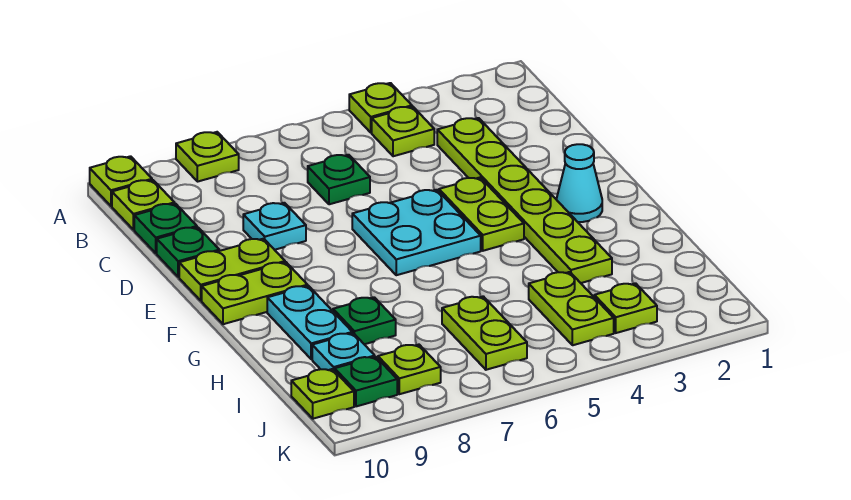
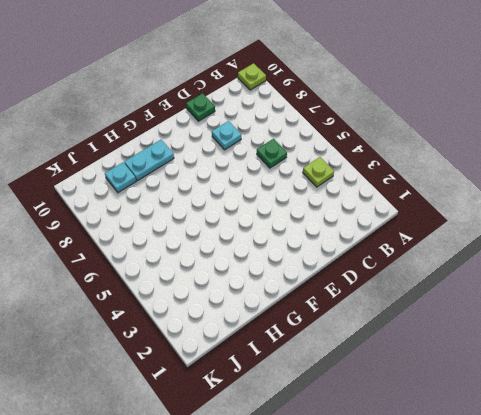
none -> lime 1x1 plate [349,83,412,133]
none -> lime 1x1 plate [176,132,239,182]
none -> lime 1x1 plate [112,180,175,230]

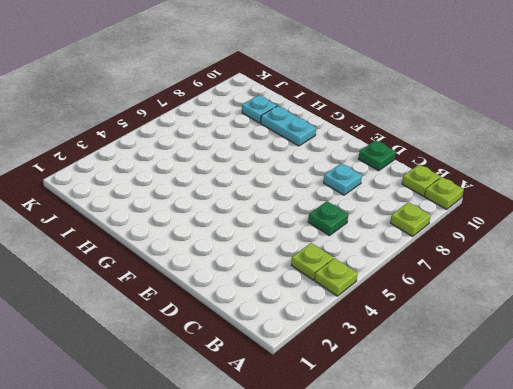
none -> lime 1x6 plate [437,118,612,283]
none -> green 1x1 plate [134,204,197,253]
none -> lime 1x2 plate [439,178,524,251]

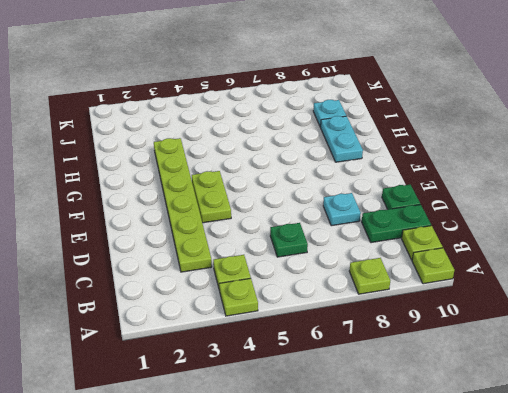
green 1x2 plate [362,205,431,243] -> green 1x1 plate [134,204,197,253]
none -> cyan 2x2 plate [352,190,481,275]
none -> lime 1x2 plate [179,239,285,300]
none -> cyan 1x1 cone [556,144,602,222]

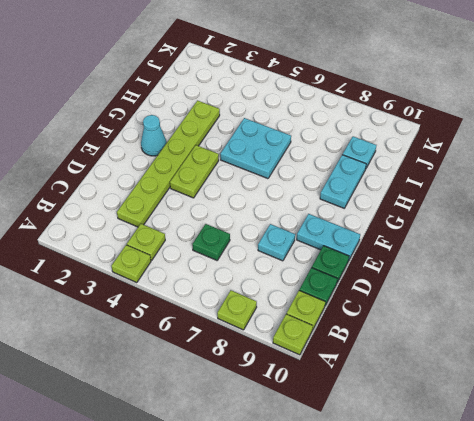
cyan 1x2 plate [297,214,360,261] -> lime 1x2 plate [179,239,285,300]
cyan 2x2 plate [220,118,291,179] -> cyan 2x2 plate moved to [352,190,481,275]
none -> lime 1x2 plate [202,262,308,324]
none -> green 1x1 plate [333,297,396,344]
none -> lime 1x2 plate [529,272,614,345]

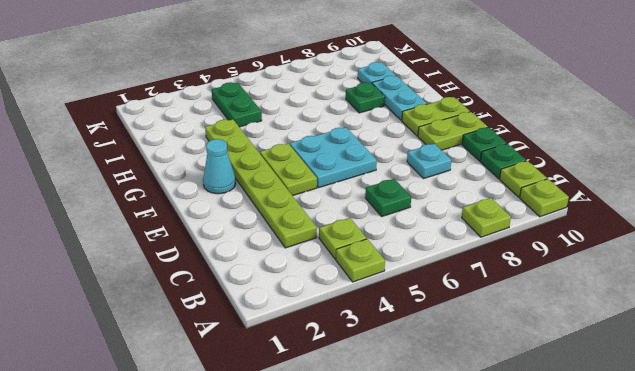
green 1x2 plate [212,82,262,127] -> lime 1x2 plate [529,272,614,345]
none -> lime 1x2 plate [442,296,527,370]
none -> lime 1x1 plate [594,283,657,333]
none -> lime 1x1 plate [378,345,441,394]

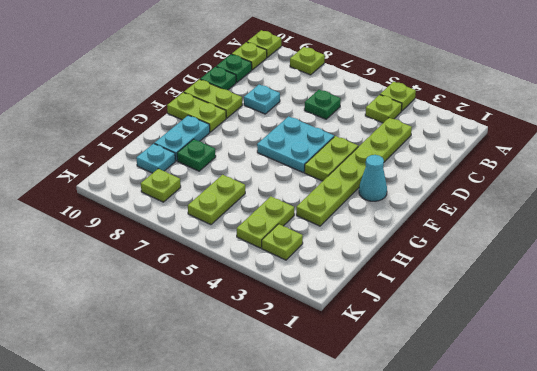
none -> green 1x1 plate [335,357,397,406]
none -> lime 1x1 plate [291,369,354,419]

